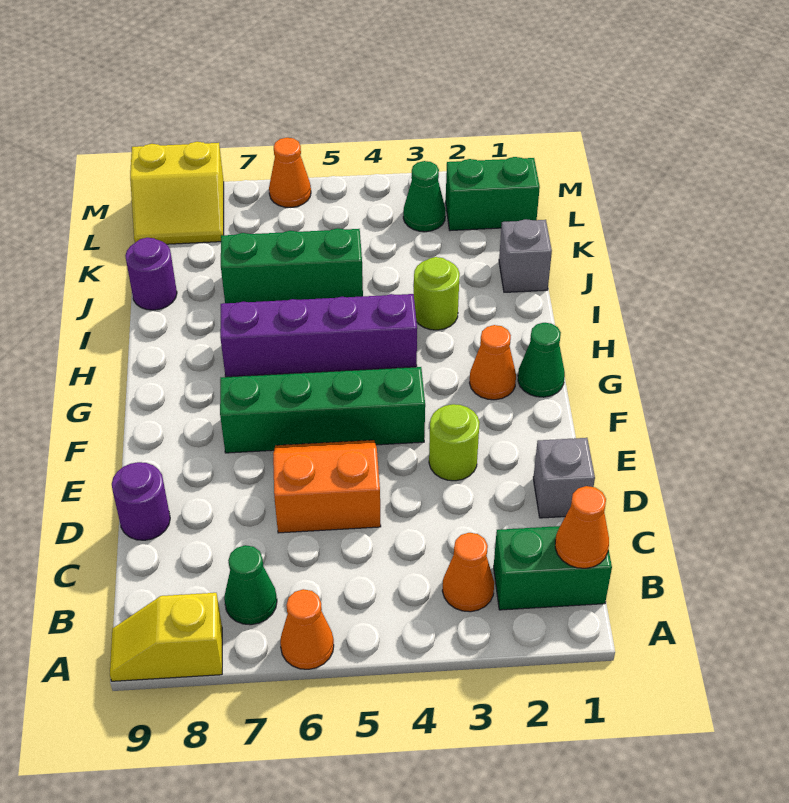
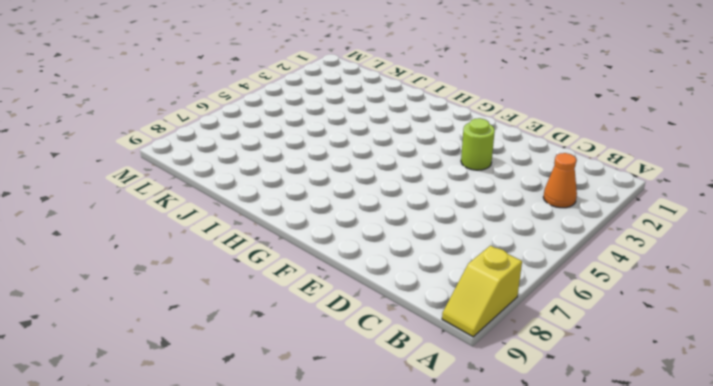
none -> orange 1x1 cone [280,589,334,669]
none -> green 1x2 brick [494,526,612,610]
none -> green 1x1 cone [224,545,277,625]

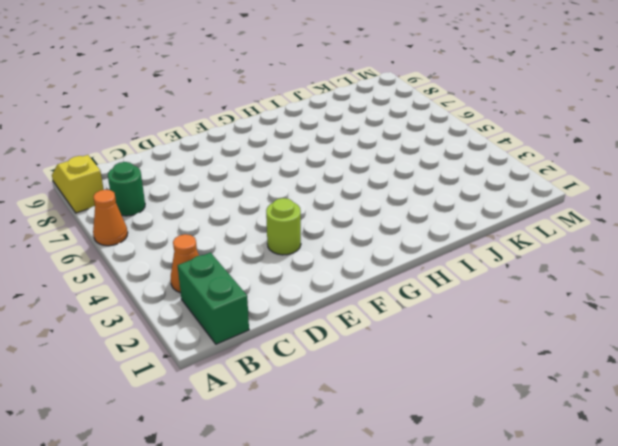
green 1x1 round brick [108,162,145,216] -> green 1x1 cone [224,545,277,625]
none -> grey 1x1 brick [533,438,595,518]
none -> orange 2x2 slope [273,440,381,533]
none -> purple 1x1 round brick [112,462,170,540]

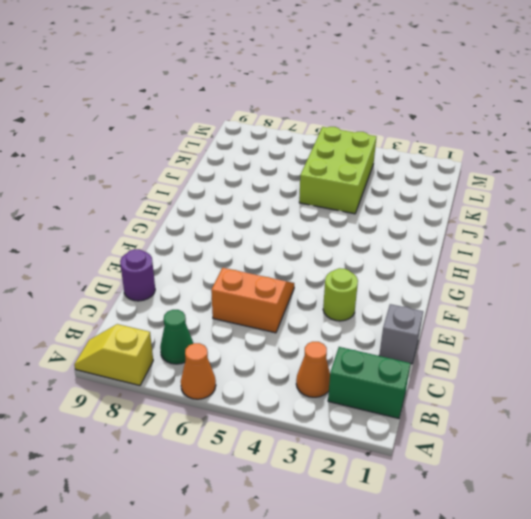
lime 2x3 brick [299,127,376,214] -> green 1x3 brick [221,228,363,303]
none -> green 1x4 brick [220,367,425,453]
none -> green 1x1 cone [518,323,565,397]
none -> orange 1x1 cone [470,325,516,400]

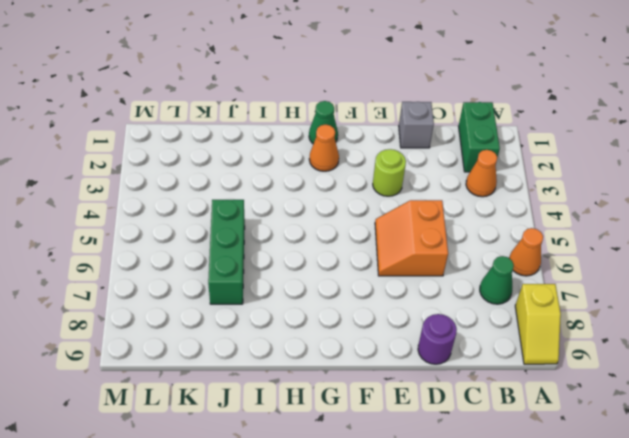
none -> green 1x4 brick [220,367,425,453]
none -> purple 1x4 brick [220,294,417,377]
none -> lime 1x1 round brick [414,257,460,330]

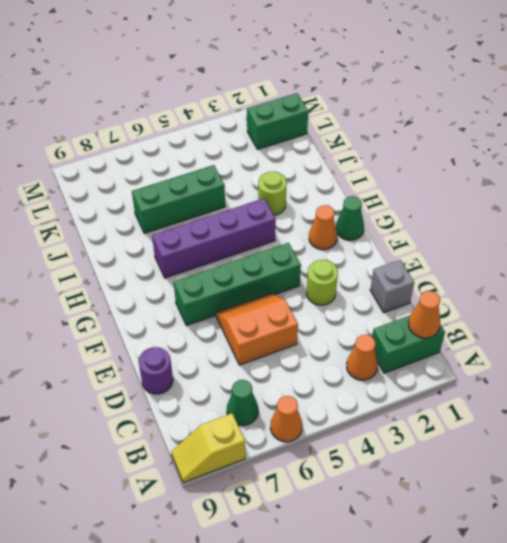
none -> grey 1x1 brick [499,219,552,292]
none -> purple 1x1 round brick [125,238,177,310]
none -> green 1x1 cone [403,161,446,232]

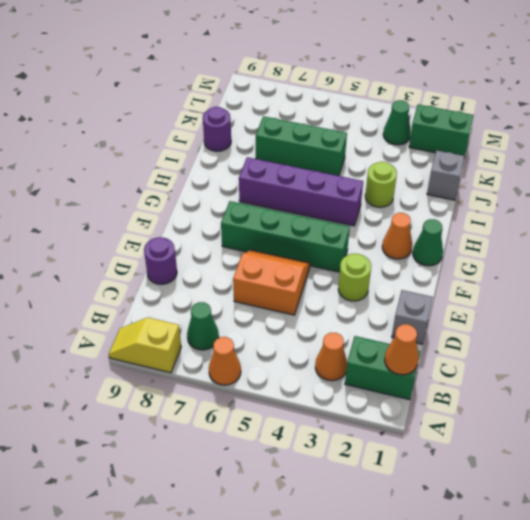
none -> yellow 2x2 slope [130,142,224,244]
none -> orange 1x1 cone [269,138,311,208]

